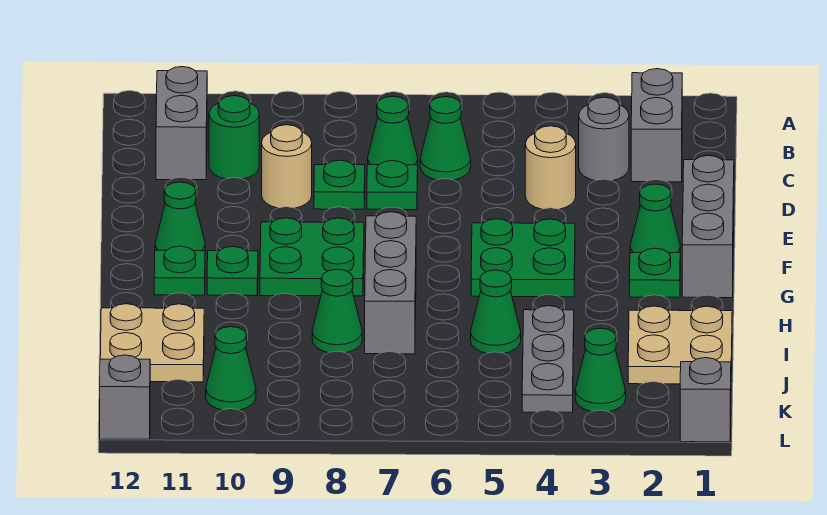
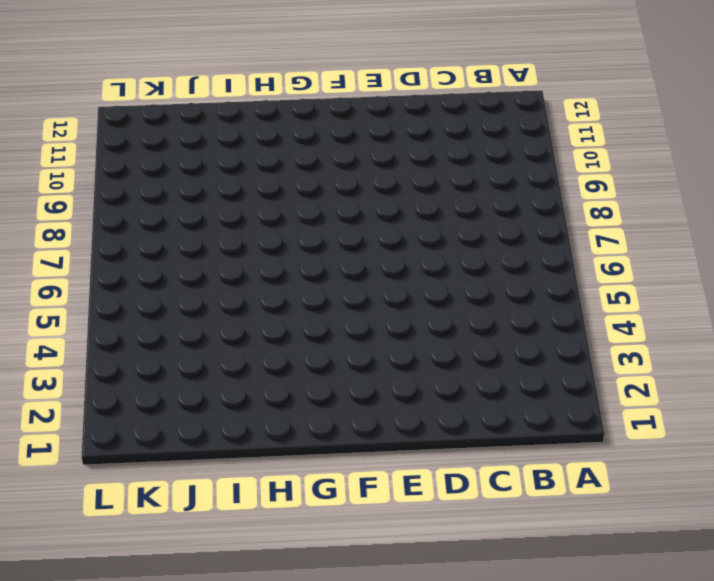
none -> grey 1x2 brick [631,69,682,182]
none -> grey 1x2 brick [156,67,207,180]
none -> grey 1x1 round brick [579,97,629,181]

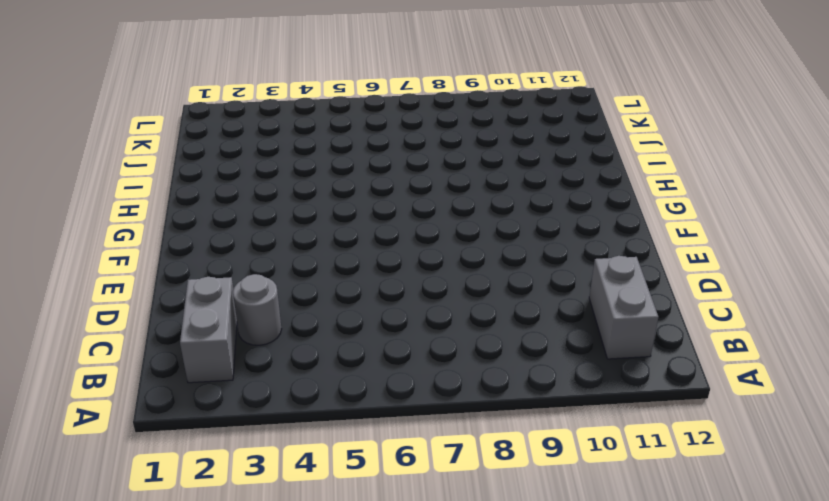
none -> green 1x1 cone [420,97,471,180]
none -> green 1x1 cone [368,96,418,165]
none -> green 1x1 round brick [209,96,259,179]

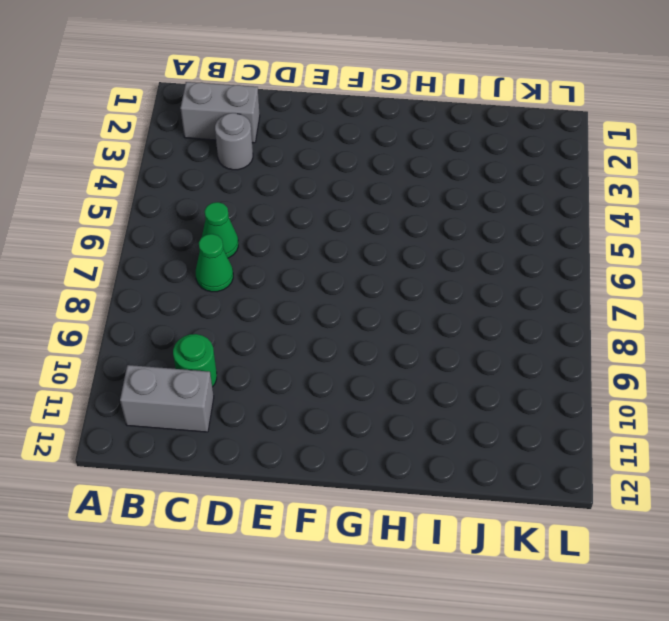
none -> tan 1x1 round brick [525,126,576,209]
none -> green 1x1 plate [367,161,418,210]
none -> green 1x1 plate [314,160,365,209]

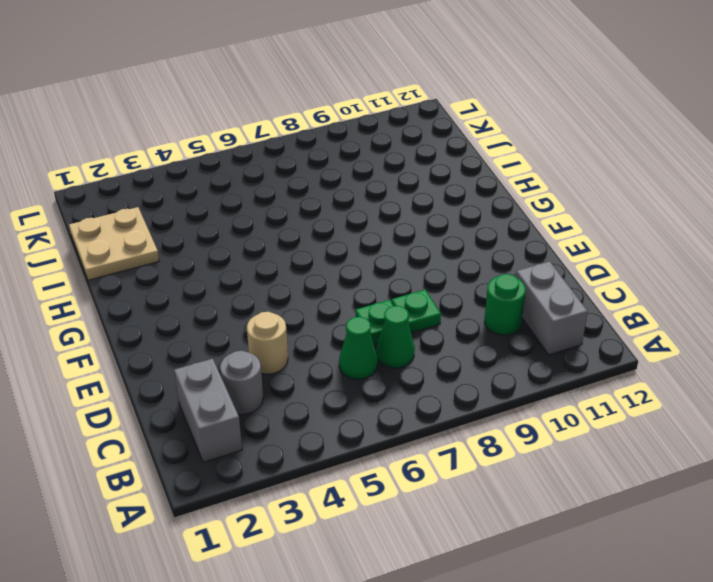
none -> tan 1x1 round brick [262,125,312,208]
none -> grey 1x3 brick [682,156,734,298]
none -> green 1x1 cone [630,184,680,253]

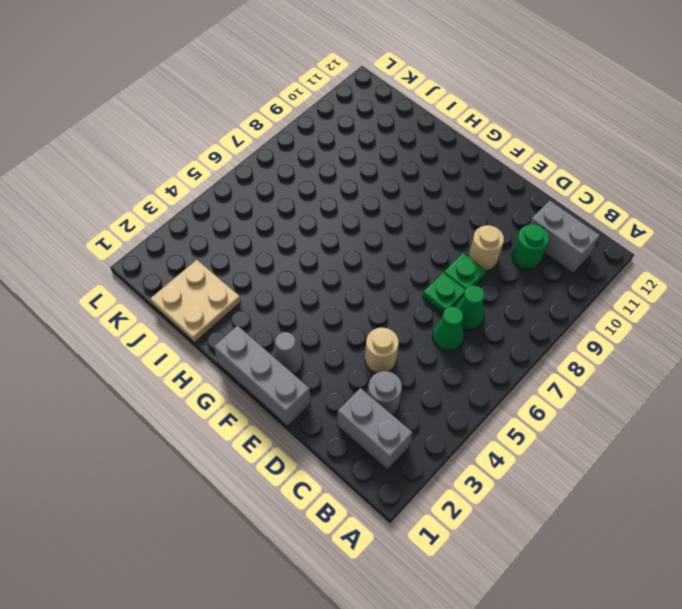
grey 1x1 cone [272,332,303,375] -> green 1x1 cone [630,184,680,253]
none -> green 2x2 plate [471,219,575,297]
none -> green 2x2 plate [260,218,364,296]
none -> green 1x1 cone [155,182,205,251]

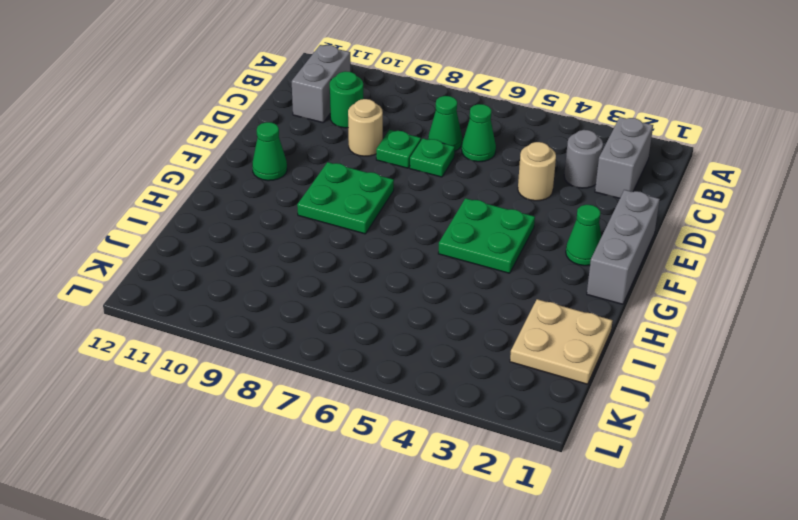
none -> green 1x1 plate [630,248,680,297]
none -> grey 1x3 brick [365,212,416,354]
none -> green 1x1 plate [207,247,258,296]

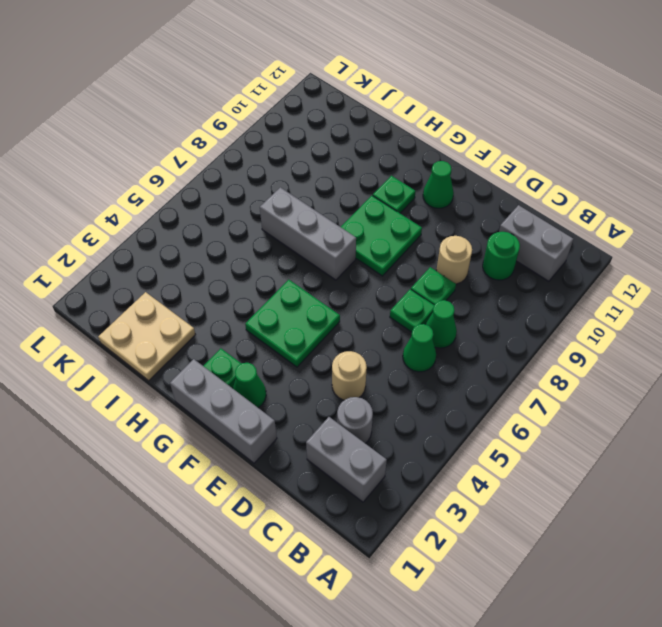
none -> green 1x1 plate [154,246,205,295]
none -> grey 1x3 plate [522,306,574,412]
none -> green 1x1 cone [471,270,521,353]

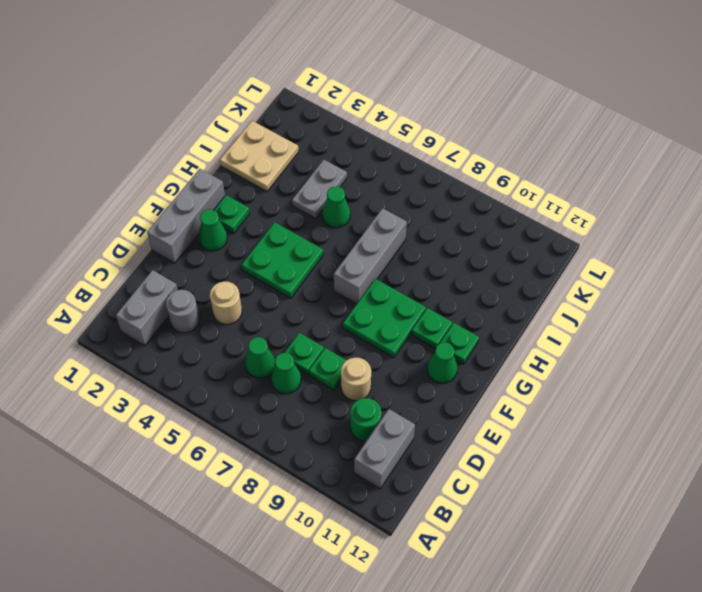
grey 1x2 plate [292,160,347,218] -> grey 1x3 plate [522,306,574,412]
none -> green 1x1 cone [312,269,362,353]
none -> tan 2x2 plate [100,304,204,382]
none -> green 1x1 cone [575,328,626,412]

